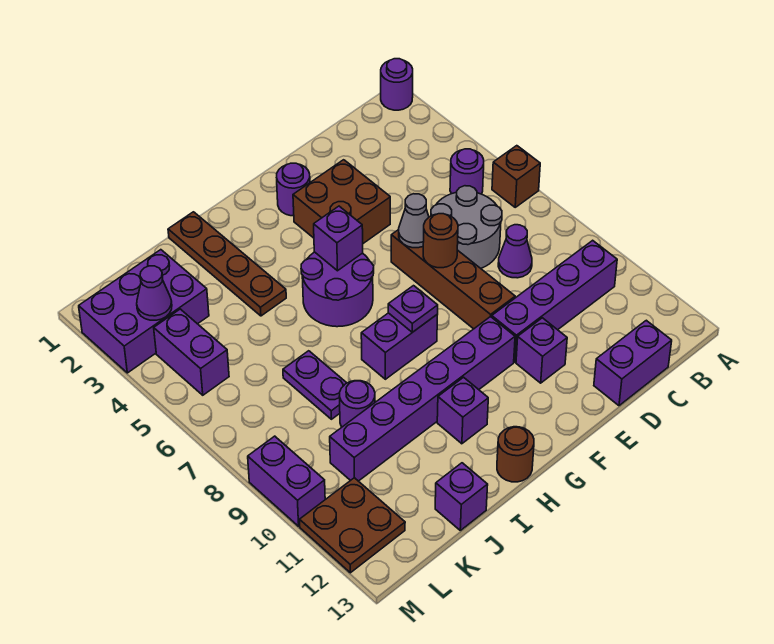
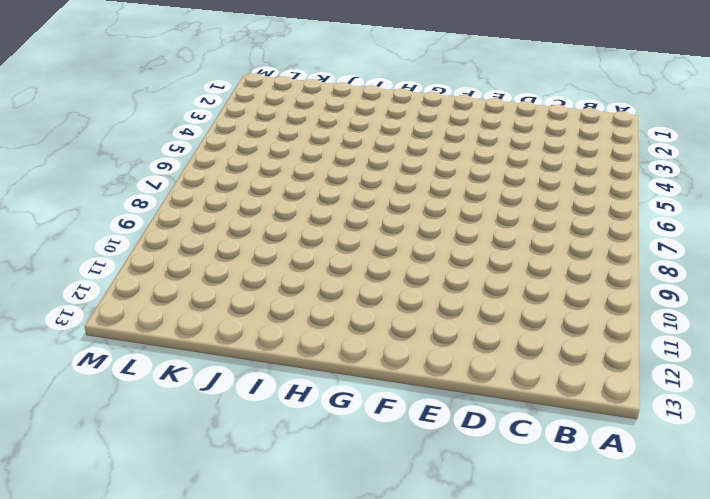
none -> purple 1x1 round brick [381,59,413,110]
none -> brown 1x1 brick [492,146,540,207]
none -> purple 1x1 round brick [450,149,484,194]

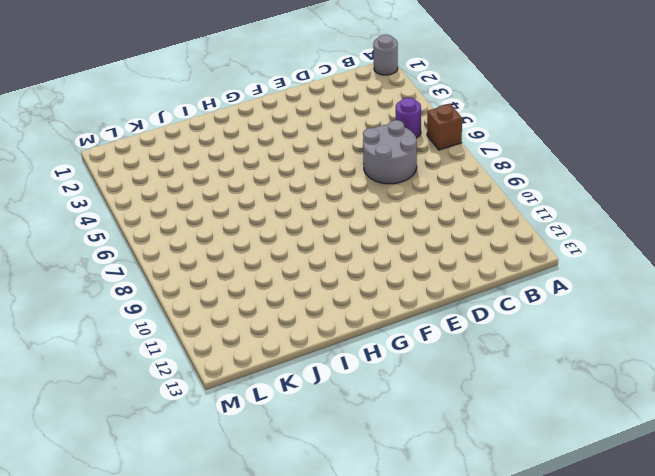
grey 1x1 round brick [373,35,398,75] -> purple 1x1 round brick [381,59,413,110]
none -> purple 1x4 brick [492,240,617,362]
none -> purple 1x1 cone [498,225,532,278]
none -> purple 1x2 brick [594,320,672,406]

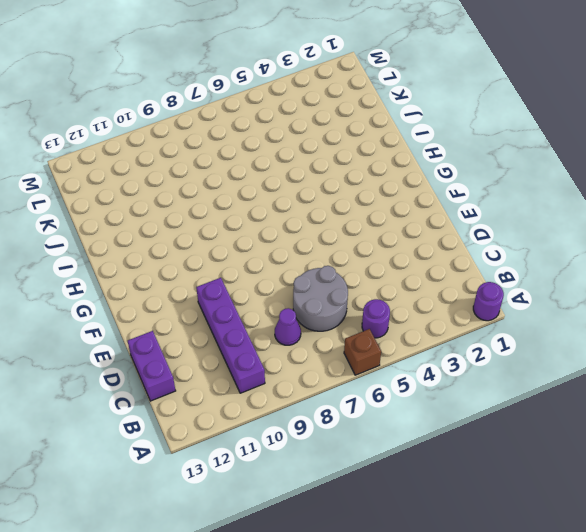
none -> brown 2x2 brick [293,160,390,243]
none -> brown 1x4 brick [391,230,515,329]
none -> purple 1x1 brick [516,318,567,383]

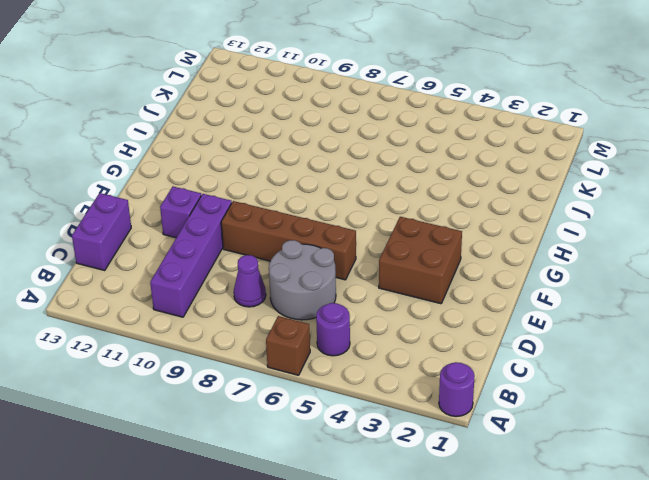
none -> purple 1x1 round brick [277,163,310,216]
none -> purple 1x6 brick [330,317,515,481]
none -> purple 2x2 round brick [301,252,374,327]

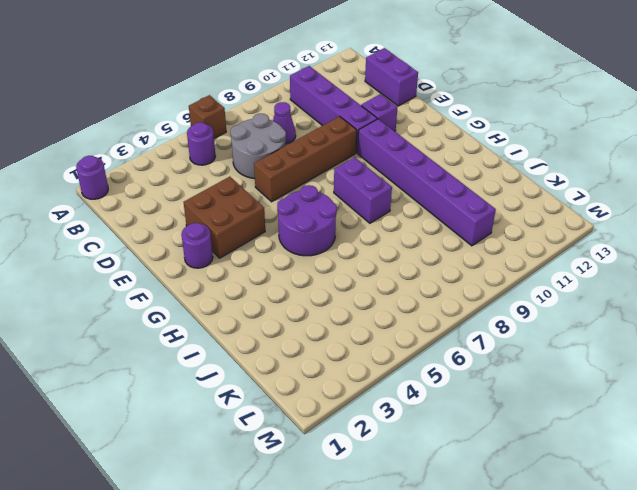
none -> purple 1x1 brick [437,377,488,444]
none -> brown 1x1 round brick [497,427,534,482]
none -> brown 1x4 plate [168,212,286,316]

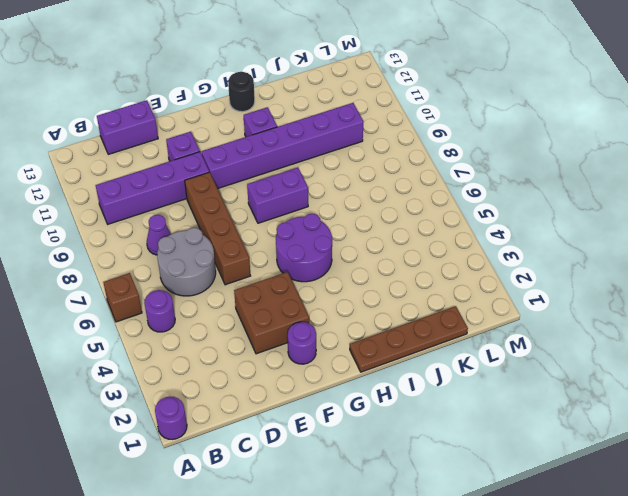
brown 1x4 plate [350,306,468,372] -> brown 1x4 plate turned to [168,212,286,316]
black 1x1 round brick [228,72,255,112] -> brown 1x1 round brick [497,427,534,482]
none -> purple 1x2 plate [283,351,346,419]
none -> purple 1x1 round brick [339,381,375,427]
none -> purple 1x1 brick [435,463,488,530]

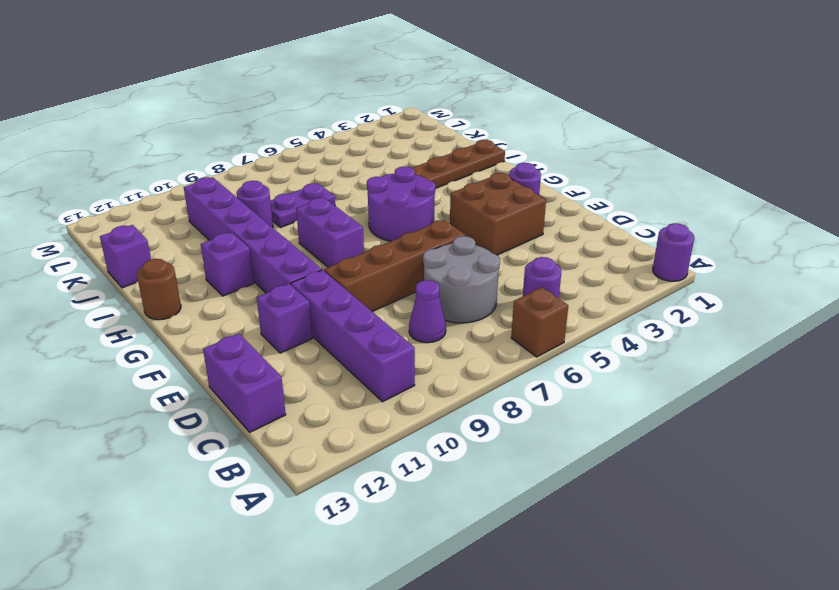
none -> purple 2x3 brick [79,250,209,373]
none -> purple 1x2 brick [154,309,229,395]
none -> brown 2x2 plate [300,478,405,573]

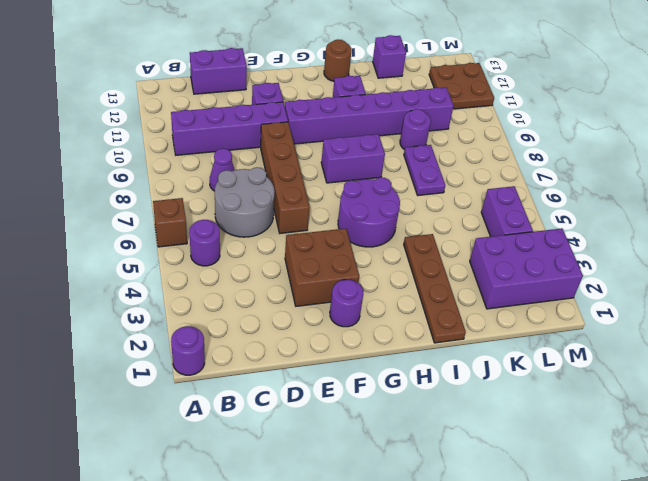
none -> purple 1x2 brick [248,436,325,526]
none -> grey 1x1 cone [399,194,429,248]
none -> brown 1x1 round brick [423,214,458,268]

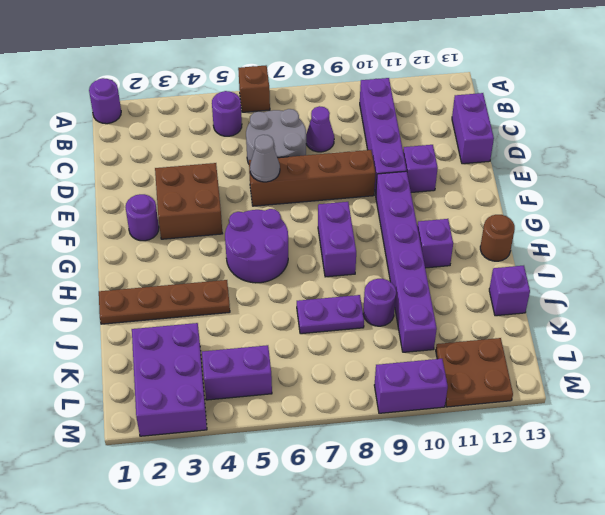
none -> brown 1x1 round brick [423,214,458,268]
none -> purple 1x1 brick [314,206,363,271]
none -> purple 1x1 plate [388,286,438,332]

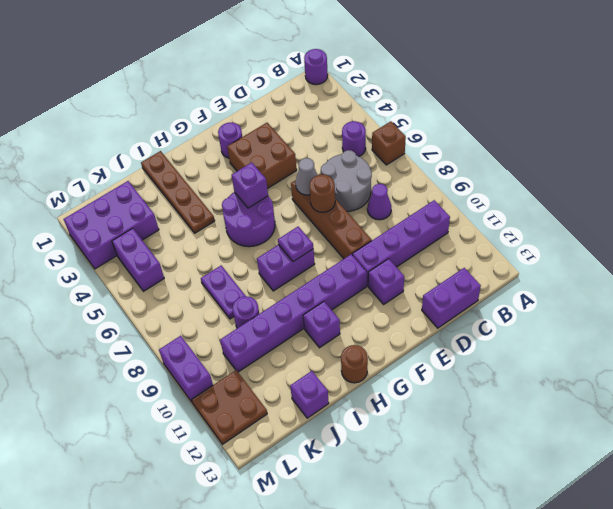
none -> purple 1x1 cone [137,266,172,320]

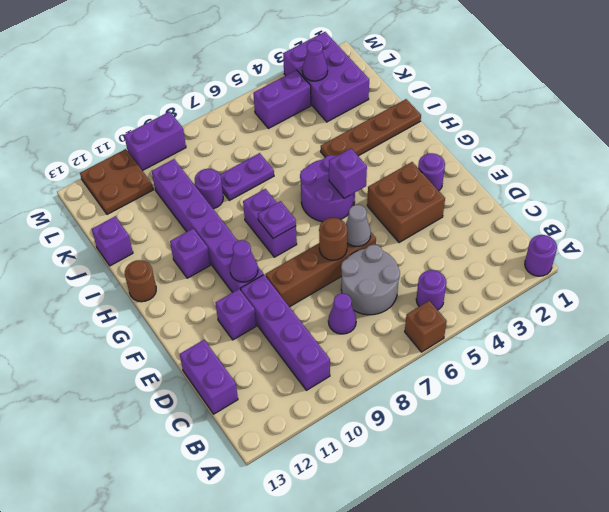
purple 1x1 cone [230,240,258,282] -> none

